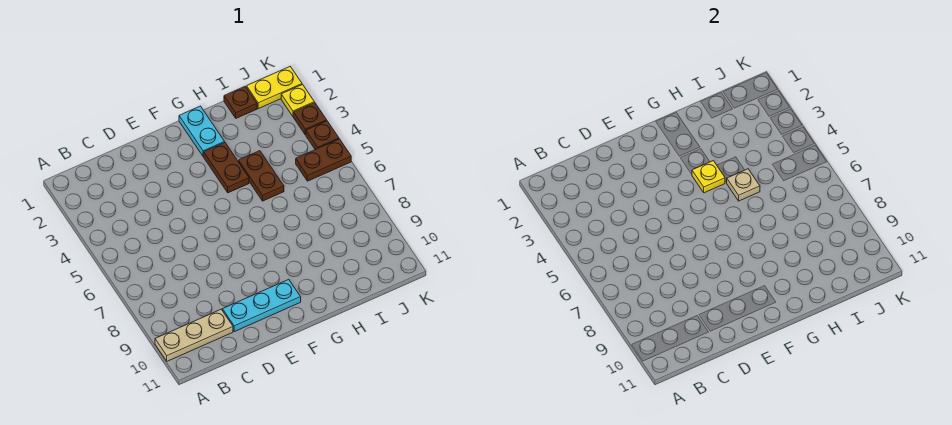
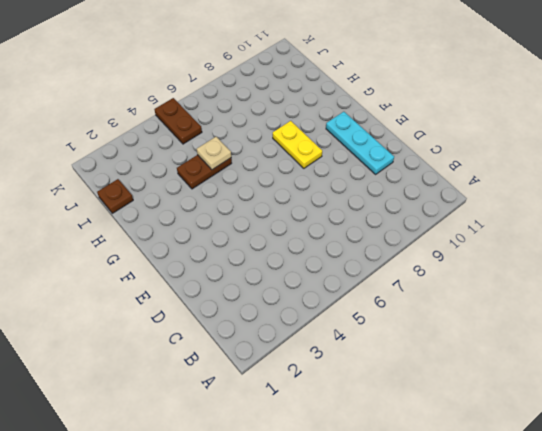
yellow 1x2 plate [273,121,322,168] -> yellow 1x2 plate moved to [247,67,302,109]
none -> tan 1x3 plate [155,309,233,361]
none -> cyan 1x2 plate [179,106,225,157]
none -> brown 1x2 plate [204,143,249,193]

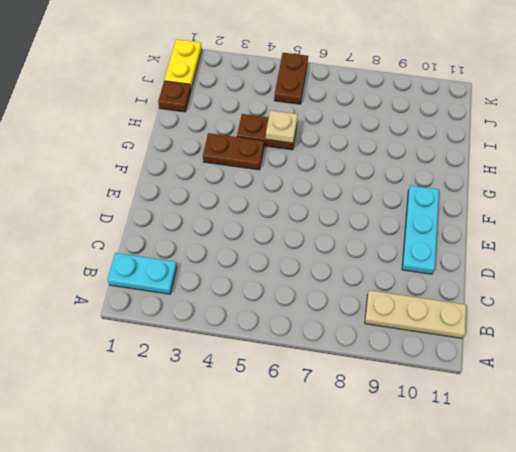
cyan 1x2 plate [107,253,177,294] -> cyan 1x2 plate moved to [179,106,225,157]
tan 1x3 plate [365,290,466,338] -> tan 1x3 plate turned to [155,309,233,361]
none -> yellow 1x1 plate [281,85,314,117]
none -> brown 1x1 plate [294,103,327,135]
none -> brown 1x1 plate [306,121,339,150]

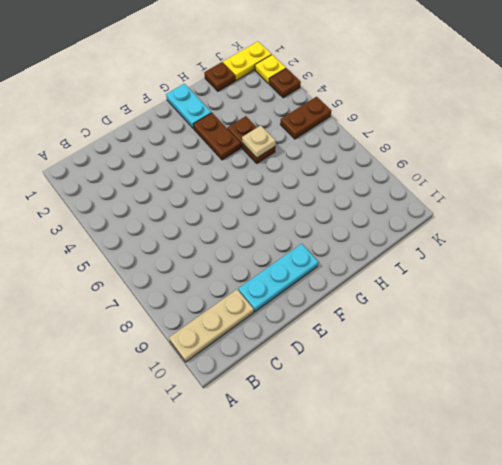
none -> brown 1x1 plate [306,121,339,150]
none -> yellow 1x1 plate [692,161,725,193]

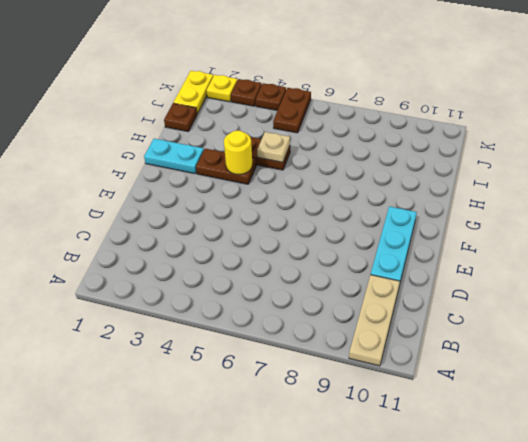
yellow 1x1 round brick [224,131,253,175] -> yellow 1x1 plate [692,161,725,193]

